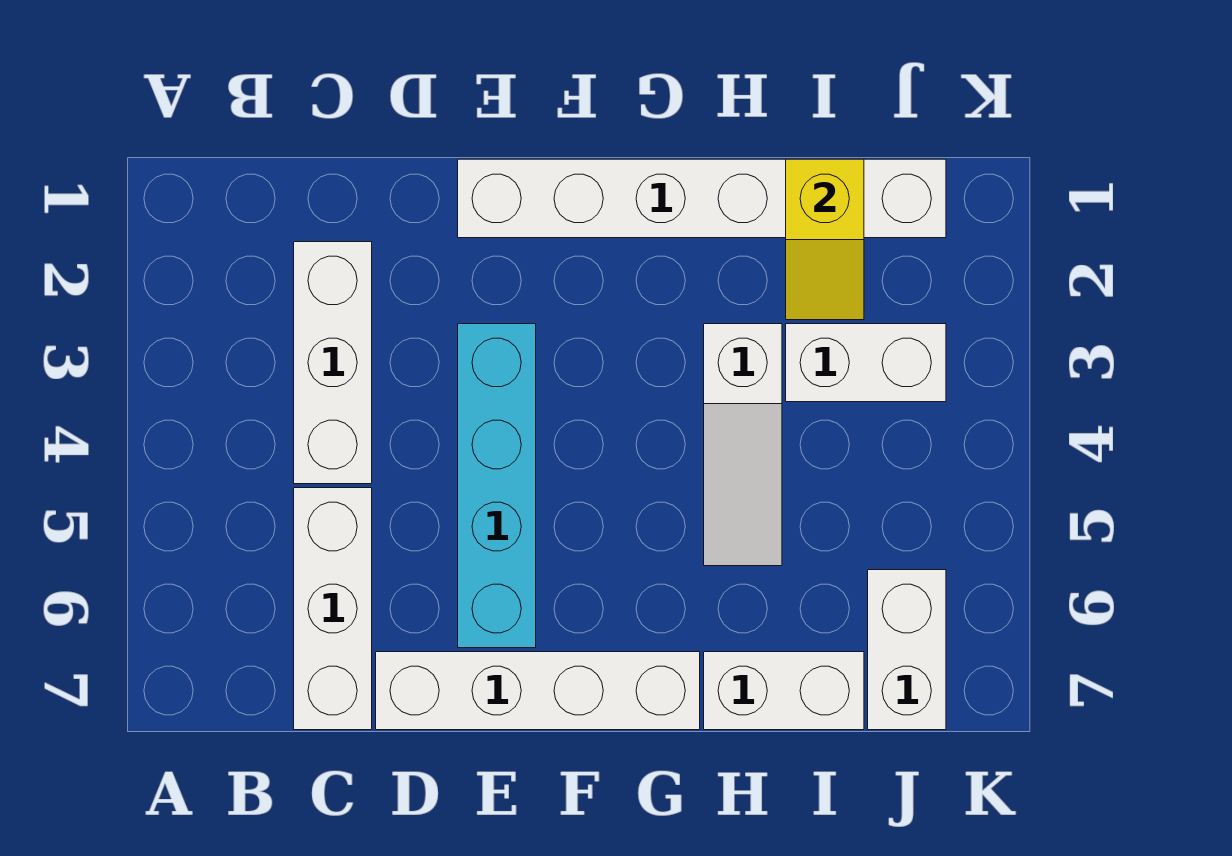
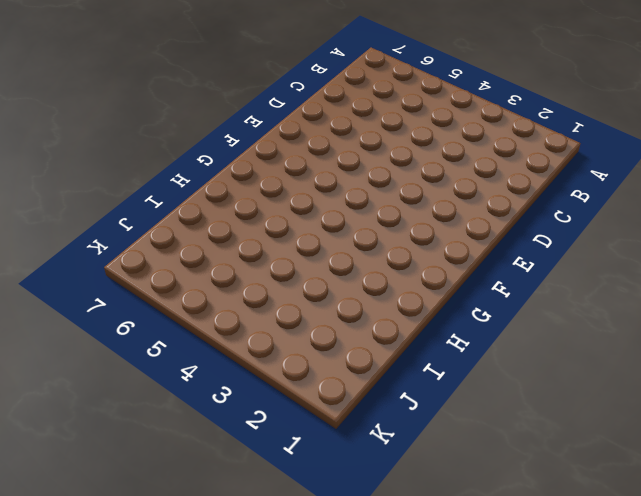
none -> white 1x3 brick [294,242,372,484]
none -> white 1x3 brick [294,488,372,730]

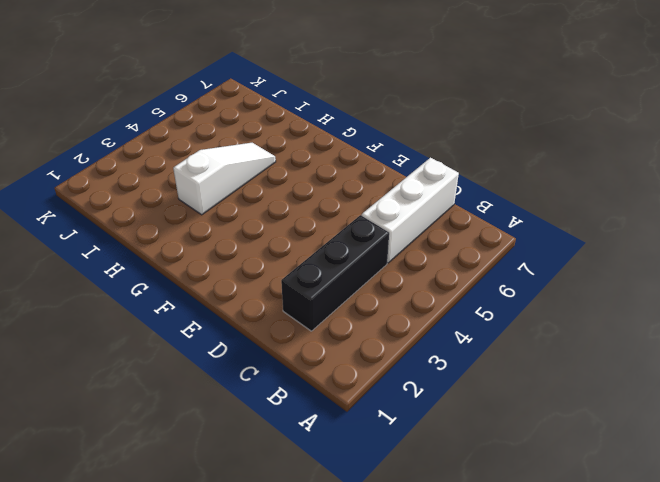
black 1x3 brick [281,215,389,331] -> white 1x3 brick [294,242,372,484]
none -> white 1x4 brick [376,652,700,730]
none -> white 1x6 brick [458,159,946,238]

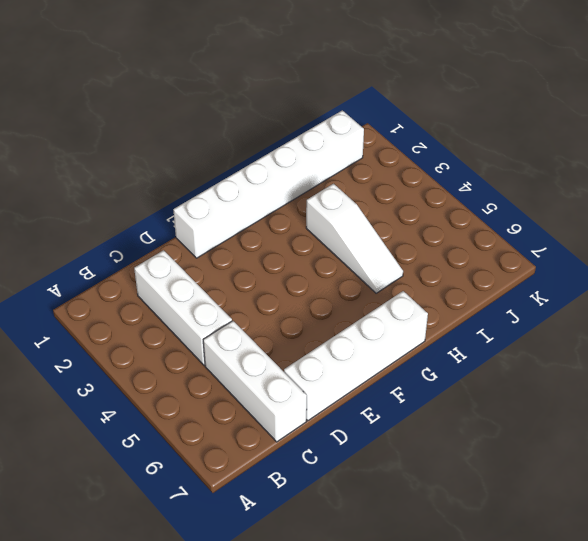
none -> cyan 1x4 brick [458,324,536,648]
none -> white 1x2 brick [704,652,864,730]

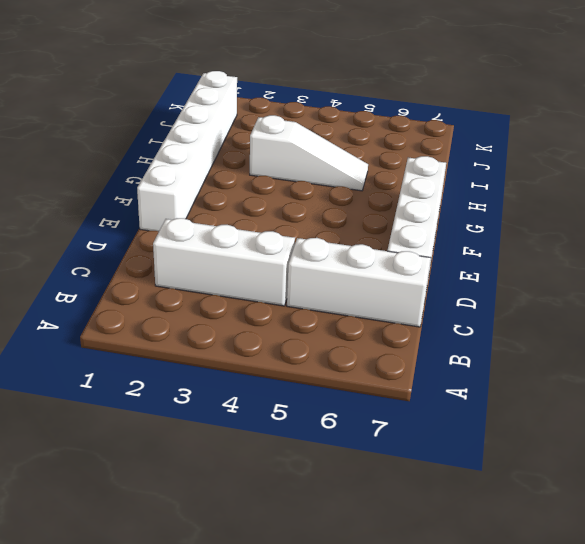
none -> cyan 1x4 brick [458,324,536,648]
none -> white 1x2 brick [704,652,864,730]

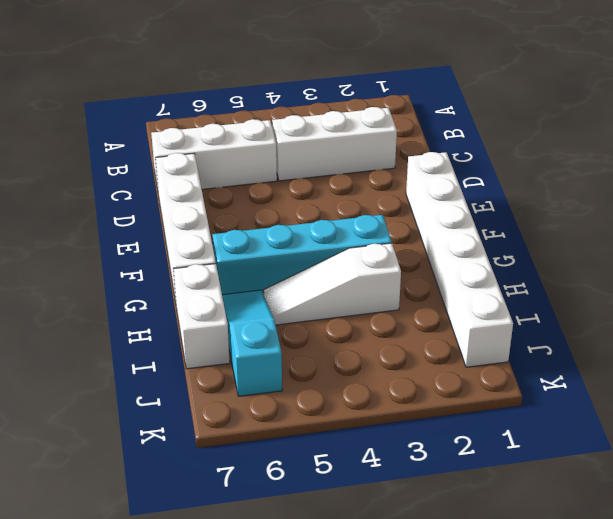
cyan 1x4 brick [212,215,392,295] -> cyan 1x4 brick moved to [458,324,536,648]
cyan 1x3 slope [222,290,282,396] -> white 1x2 brick [868,570,946,730]
none -> white 1x2 brick [786,324,946,402]
none -> yellow 1x2 slope [786,159,864,320]

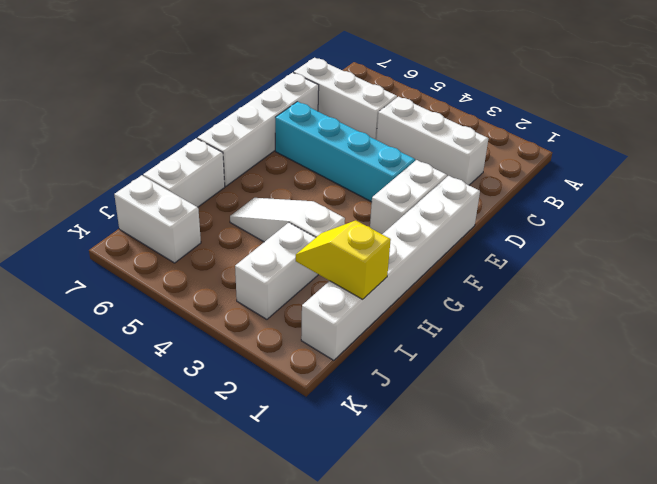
white 1x2 brick [370,160,447,234] -> none

